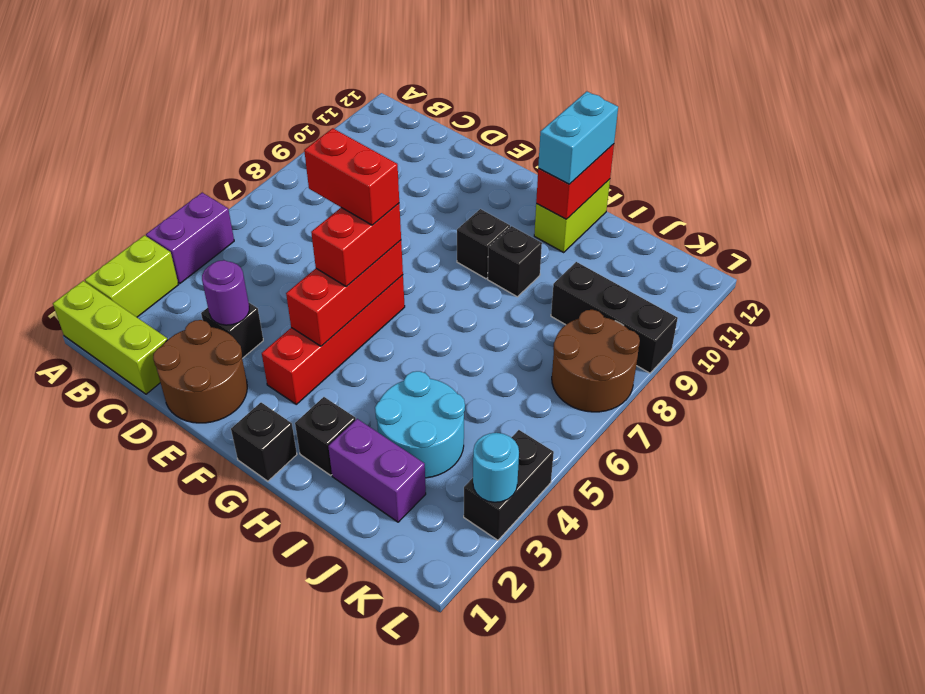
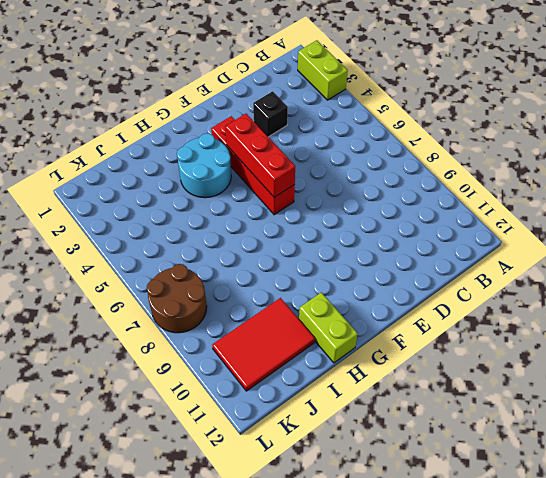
cyan 2x2 round brick [177,133,231,198] -> cyan 2x2 round brick moved to [375,371,465,478]
red 2x3 tile [212,298,315,391] -> none
none -> lime 1x3 brick [53,281,168,394]
none -> purple 1x2 brick [146,193,234,283]
none -> brown 2x2 round brick [153,320,247,423]

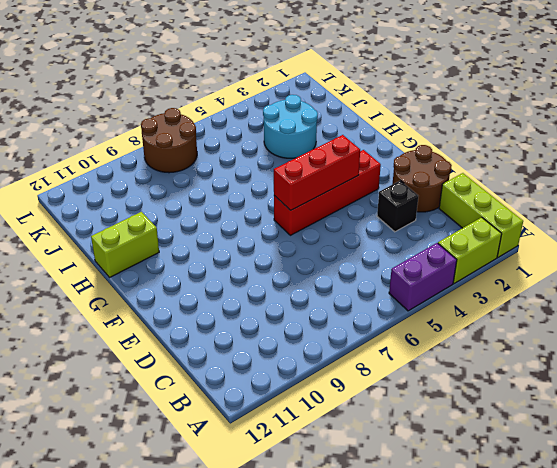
none -> black 1x1 brick [231,403,297,481]
none -> black 1x1 brick [457,209,510,279]
none -> black 1x1 brick [295,397,356,475]

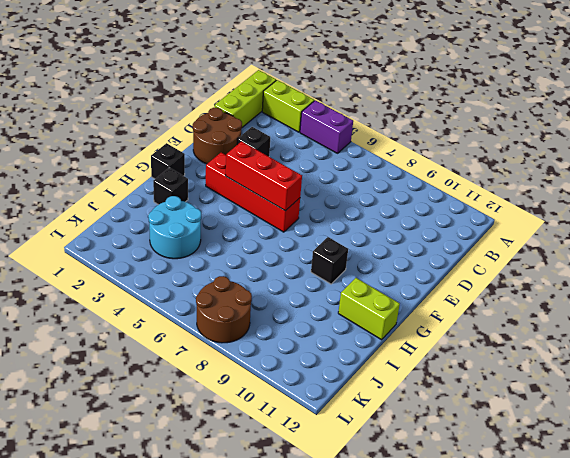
none -> black 1x1 brick [488,226,542,297]
none -> purple 1x2 brick [328,419,426,522]
none -> black 1x3 brick [551,262,678,373]

